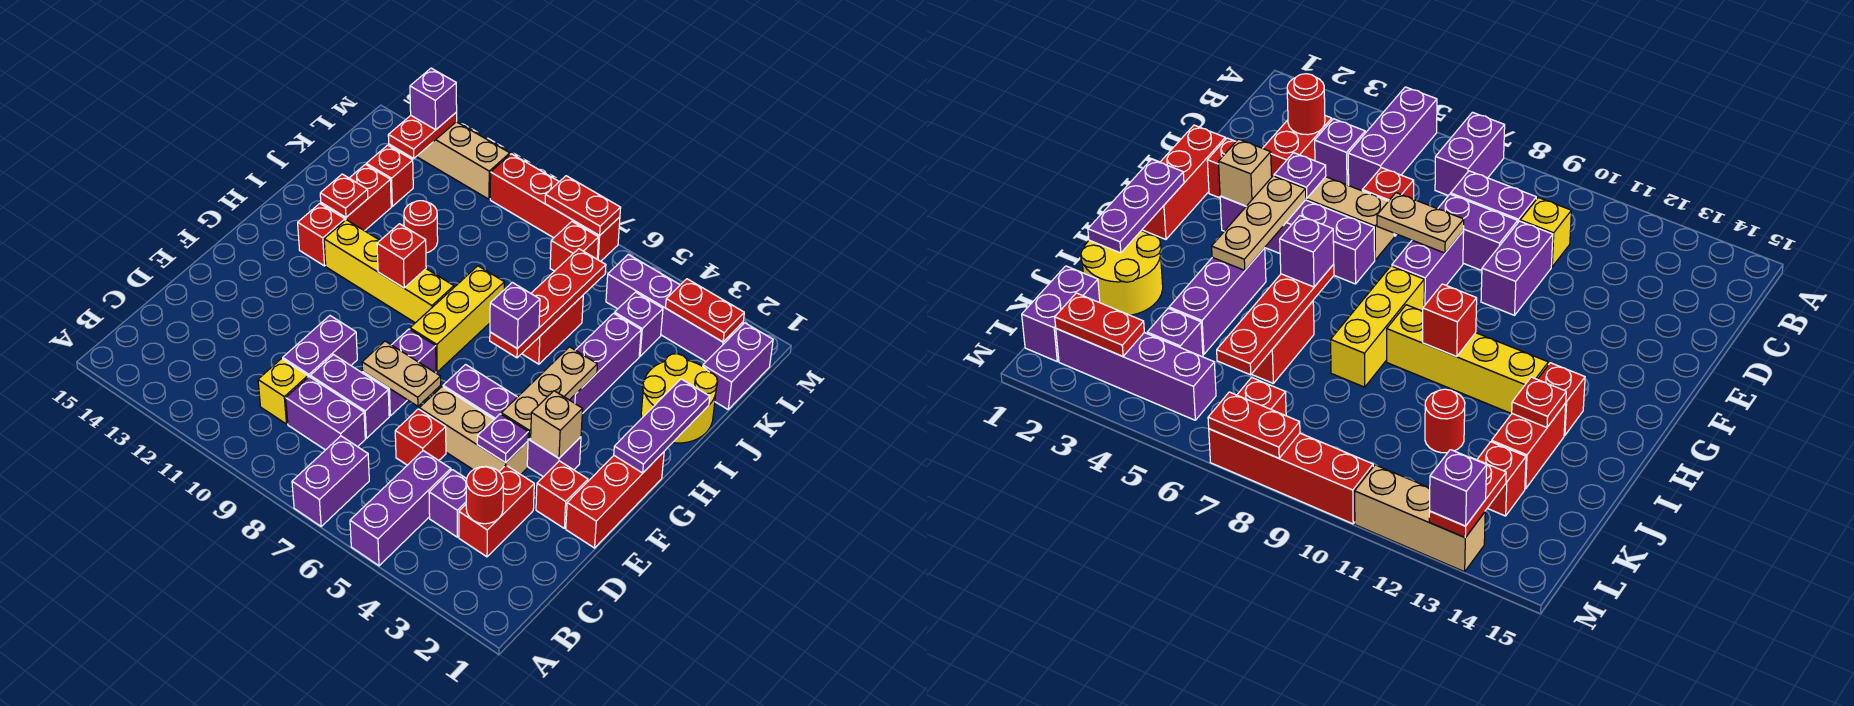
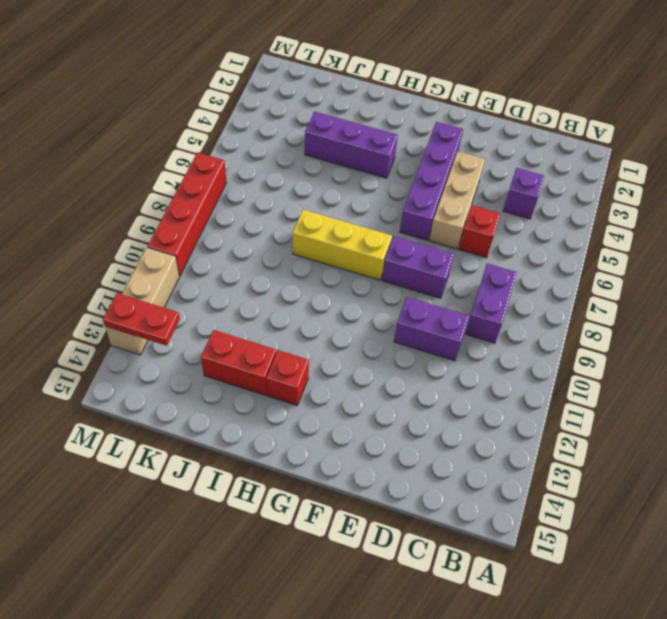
none -> purple 1x3 brick [350,451,451,566]
none -> purple 1x2 brick [292,436,369,526]
none -> red 1x2 brick [459,465,534,557]
none -> yellow 1x1 brick [258,359,308,424]

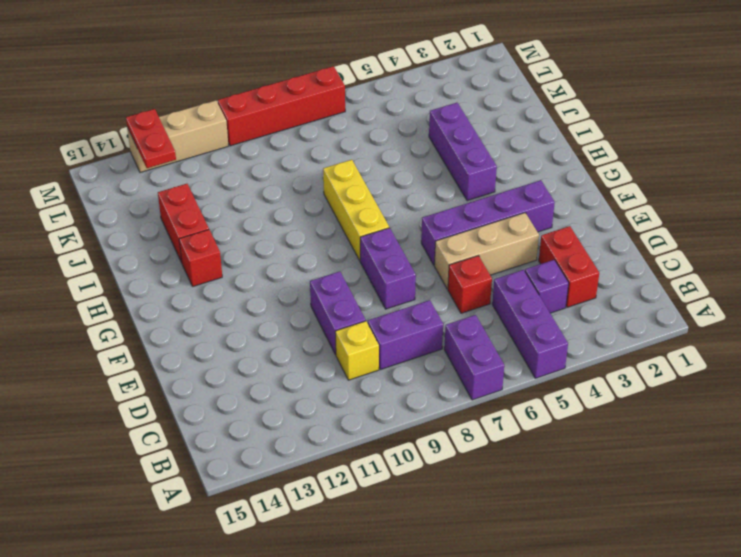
none -> purple 1x2 brick [310,355,389,438]
none -> red 1x3 brick [566,452,664,548]
none -> red 1x1 brick [536,461,588,528]
none -> yellow 1x4 brick [324,220,454,323]

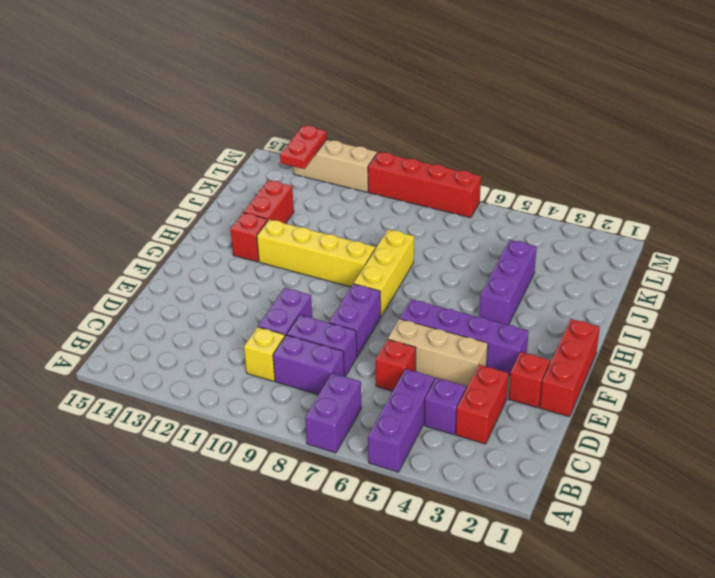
none -> yellow 2x2 round brick [641,354,718,443]
none -> red 1x2 brick [522,296,583,364]
none -> red 1x1 round brick [404,201,438,253]
none -> purple 1x2 brick [703,323,773,409]

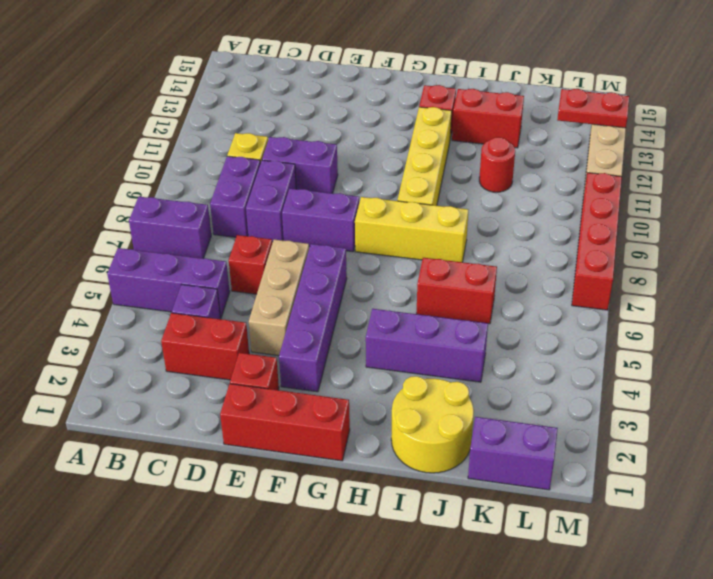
none -> purple 1x1 brick [615,292,663,356]
none -> red 1x1 brick [366,145,413,206]
none -> purple 1x4 brick [606,254,743,362]
none -> red 1x1 brick [550,222,599,271]

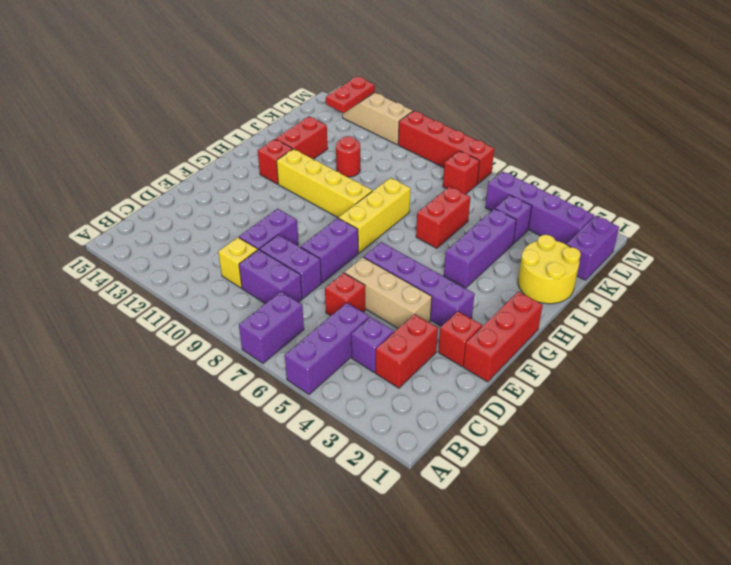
none -> red 1x1 brick [366,145,413,206]
none -> red 1x1 round brick [466,466,504,524]
none -> purple 1x1 plate [477,414,528,463]
none -> tan 1x2 plate [362,341,441,406]

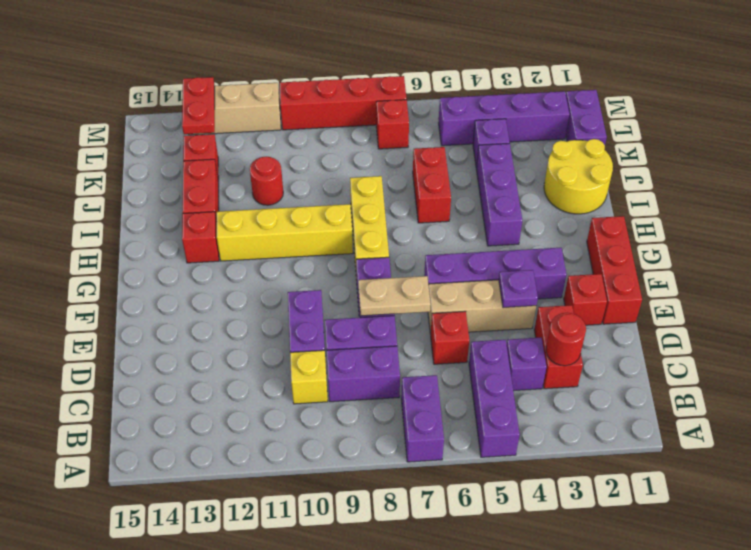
none -> tan 1x1 brick [531,391,583,458]
none -> tan 1x3 plate [501,347,597,439]
none -> purple 1x3 plate [614,379,710,473]
none -> red 1x4 plate [490,249,606,358]

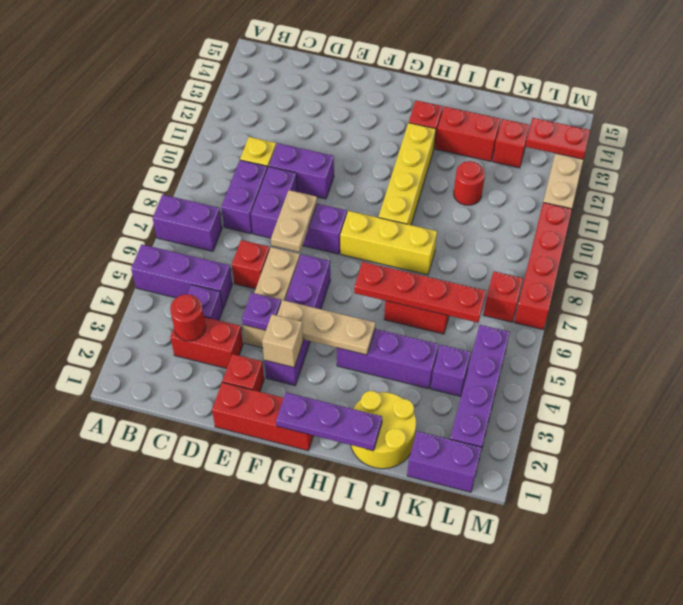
none -> red 1x1 brick [377,224,426,288]
none -> red 1x1 plate [320,174,368,217]
none -> red 1x2 plate [666,279,744,342]
none -> red 1x2 plate [545,176,621,236]

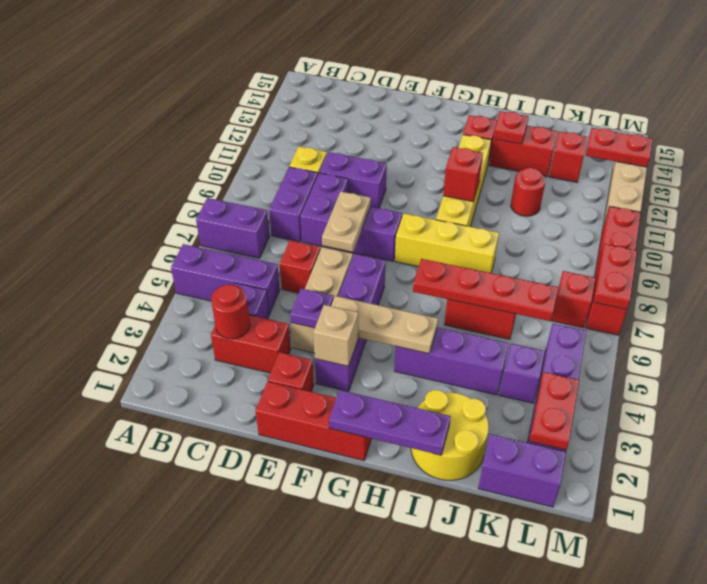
none -> purple 1x1 brick [490,282,540,348]
none -> purple 1x1 brick [410,68,457,130]

